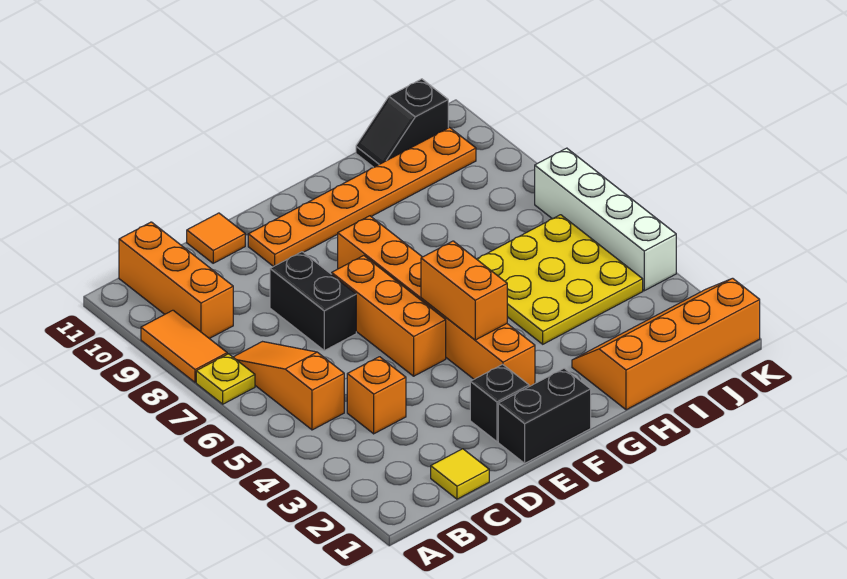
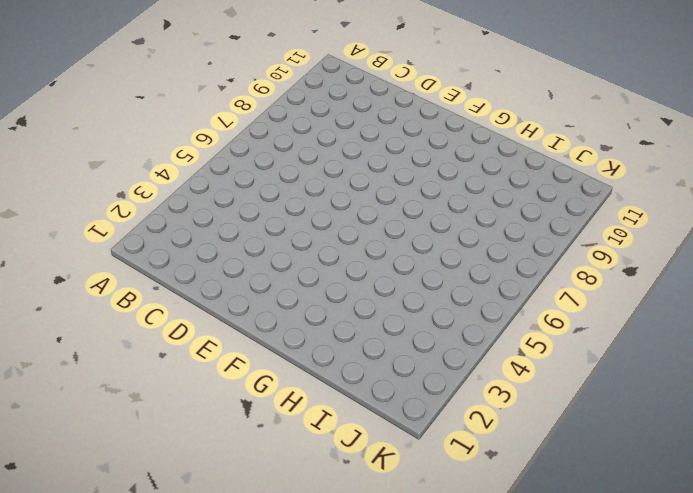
none -> yellow 1x1 plate [196,354,255,404]
none -> orange 1x2 tile [141,310,227,382]
none -> orange 1x3 slope [233,342,344,430]

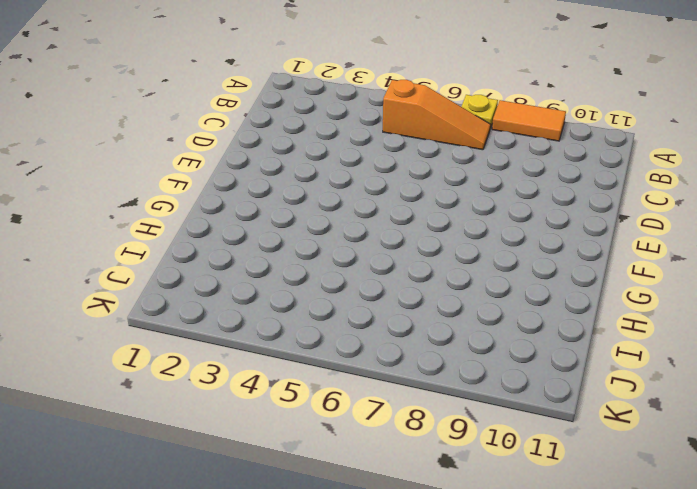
none -> orange 1x3 brick [119,222,233,339]
none -> yellow 1x1 tile [431,449,489,499]
none -> orange 1x1 brick [347,357,406,434]

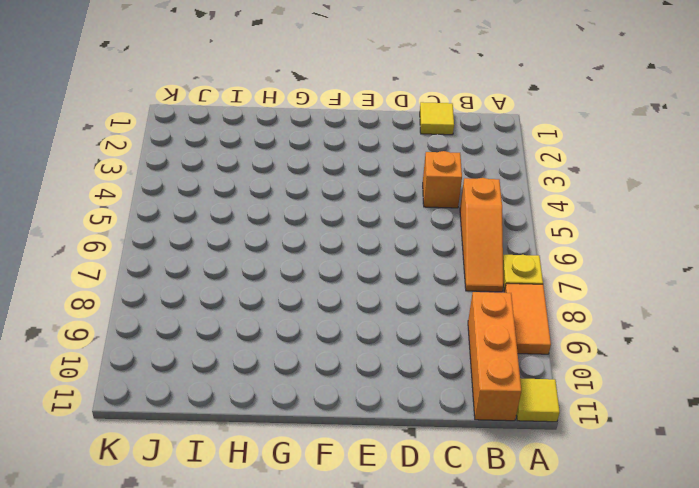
yellow 1x1 tile [516,378,560,422] -> none
none -> black 1x2 brick [270,252,356,350]
none -> orange 1x1 tile [187,213,245,263]
none -> black 1x2 brick [498,368,591,463]

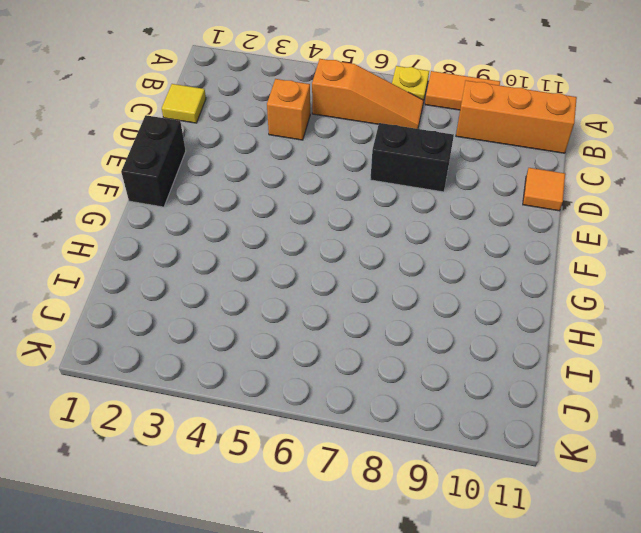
none -> black 1x1 brick [470,364,529,442]
none -> orange 1x3 brick [332,256,446,376]
none -> orange 1x6 plate [248,128,476,267]

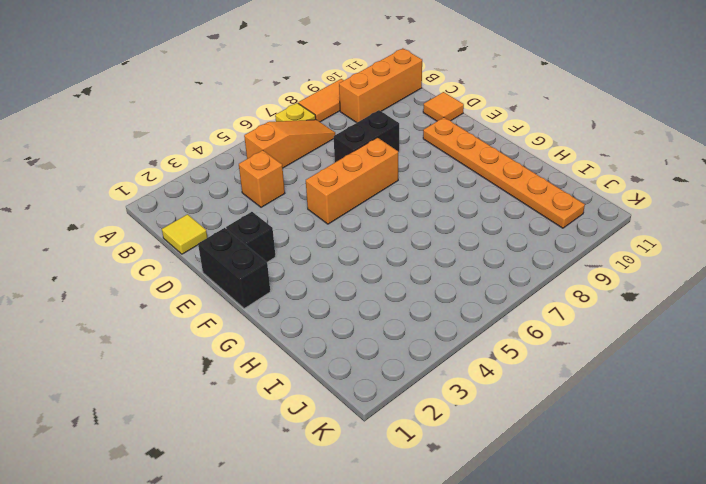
none -> orange 1x6 brick [338,216,535,387]
none -> orange 2x4 slope [572,278,760,410]
none -> yellow 3x3 plate [477,215,643,344]

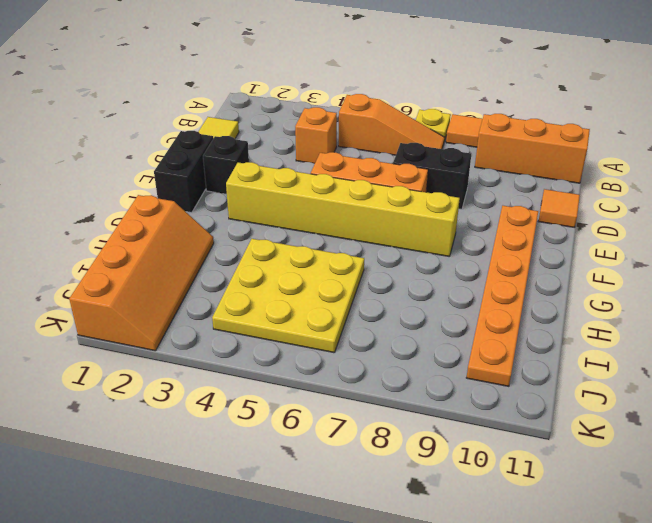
yellow 1x6 brick [226,162,460,256] -> orange 1x6 brick [338,216,535,387]
none -> black 1x2 slope [356,79,448,167]
none -> white 1x4 brick [535,148,676,291]
none -> orange 1x2 brick [421,241,507,340]

